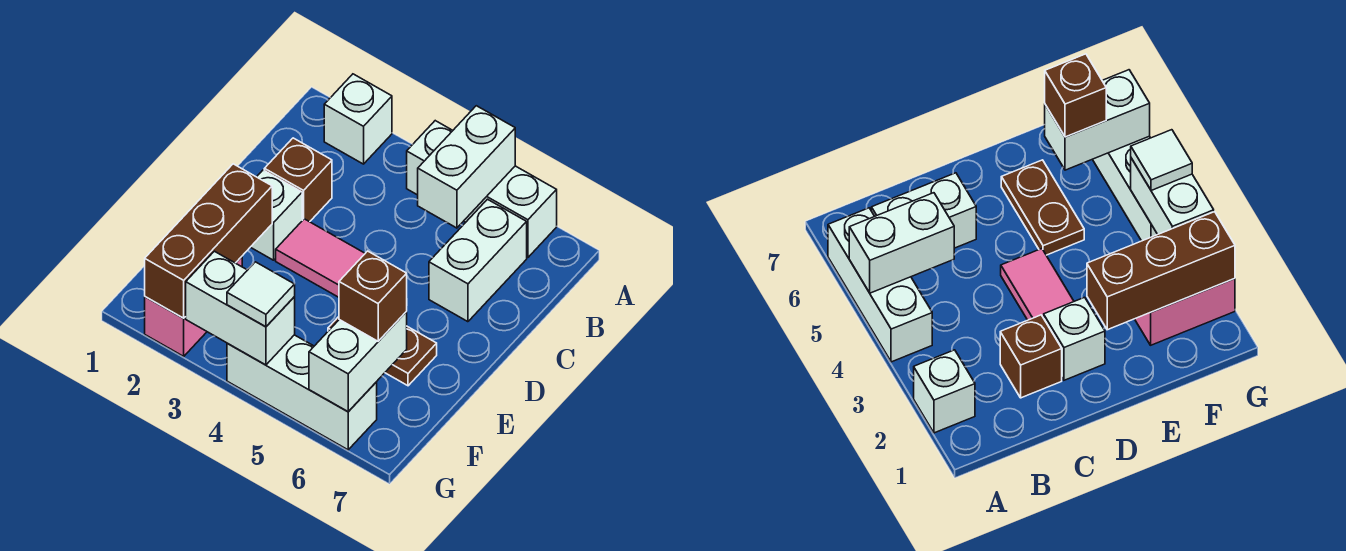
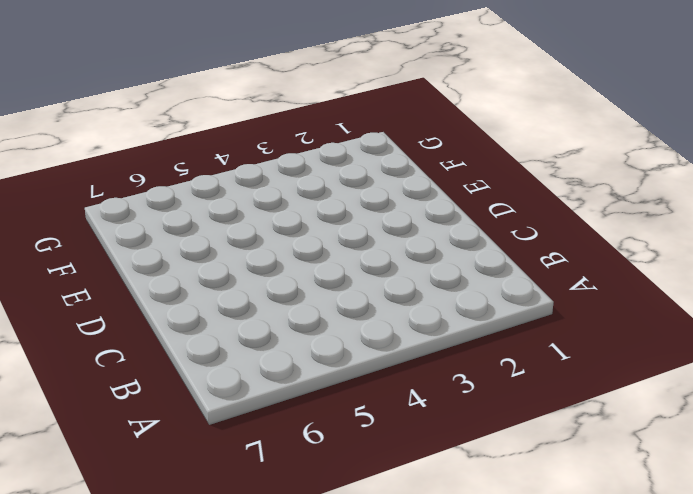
none -> white 1x1 brick [324,74,392,164]
none -> white 1x3 brick [407,121,557,257]
none -> white 1x2 brick [429,199,527,322]

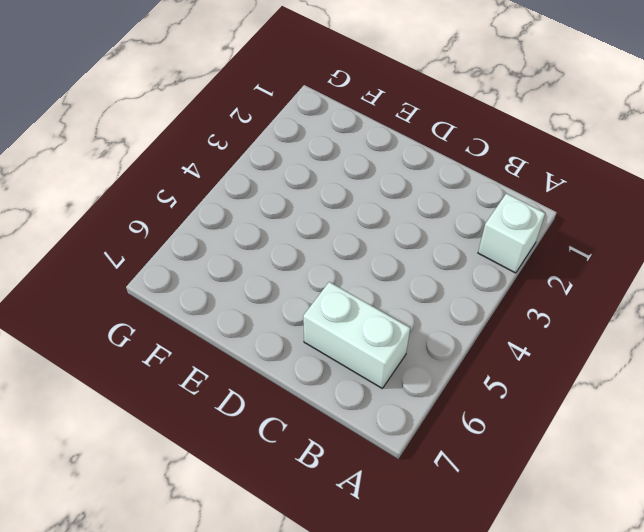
none -> white 1x3 brick [407,121,557,257]
none -> brown 1x1 brick [264,138,332,222]
none -> white 1x1 brick [251,170,302,260]

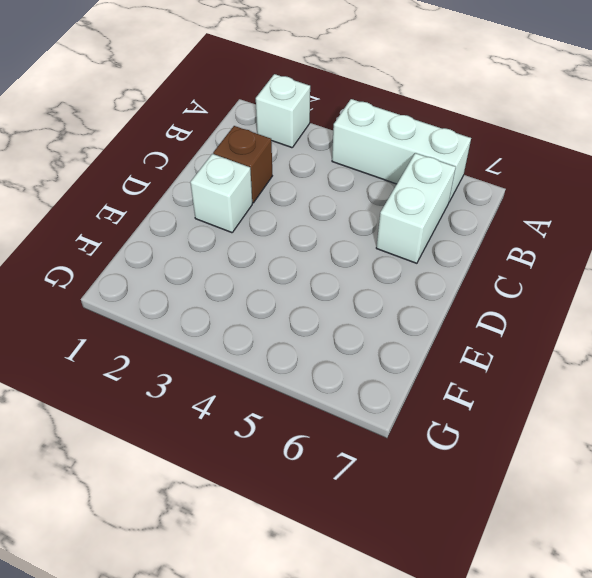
none -> pink 1x2 tile [276,219,365,297]
none -> brown 1x2 plate [328,317,437,386]
none -> pink 1x2 brick [145,257,242,356]

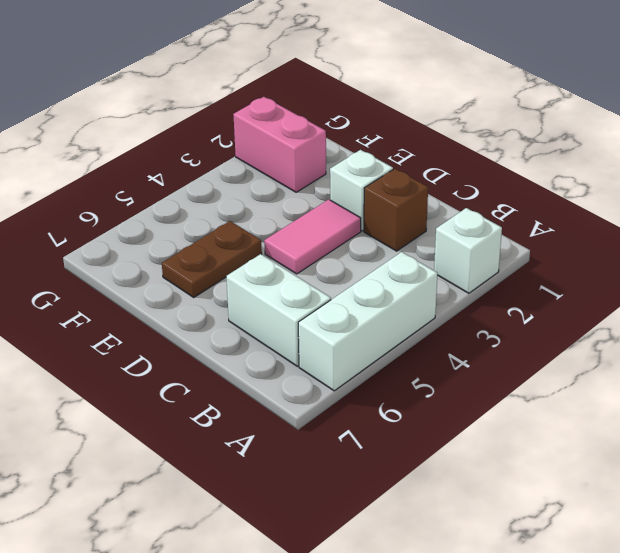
none -> white 1x3 brick [227,335,377,450]
none -> white 1x2 brick [418,106,515,228]
none -> brown 1x3 brick [145,164,272,318]

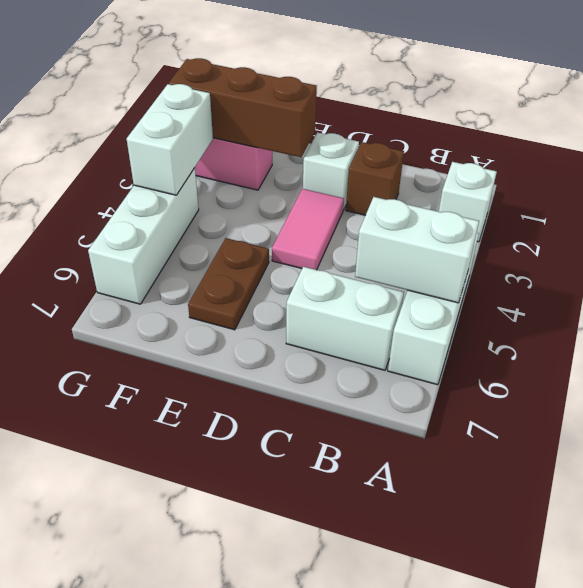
none -> white 1x2 brick [309,312,407,412]
none -> brown 1x1 brick [339,251,407,341]
none -> white 1x1 tile [227,262,295,327]

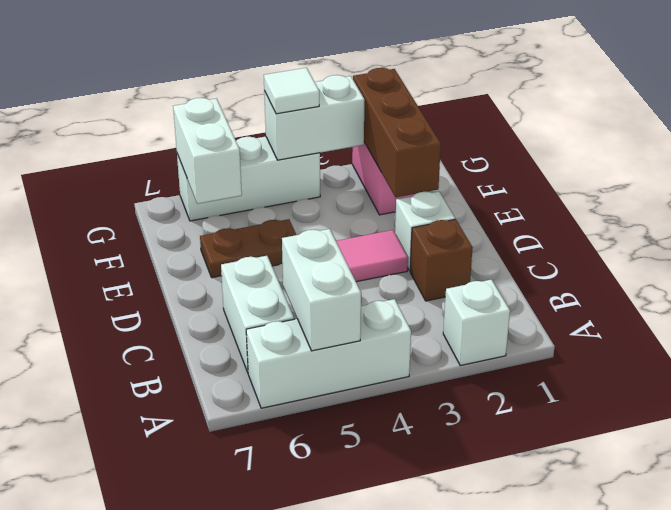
none -> brown 1x1 brick [339,251,407,341]

